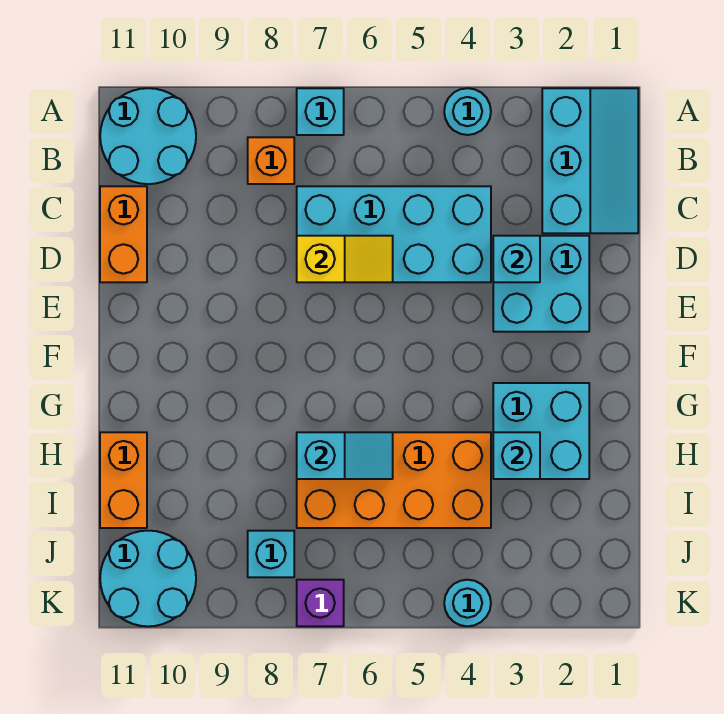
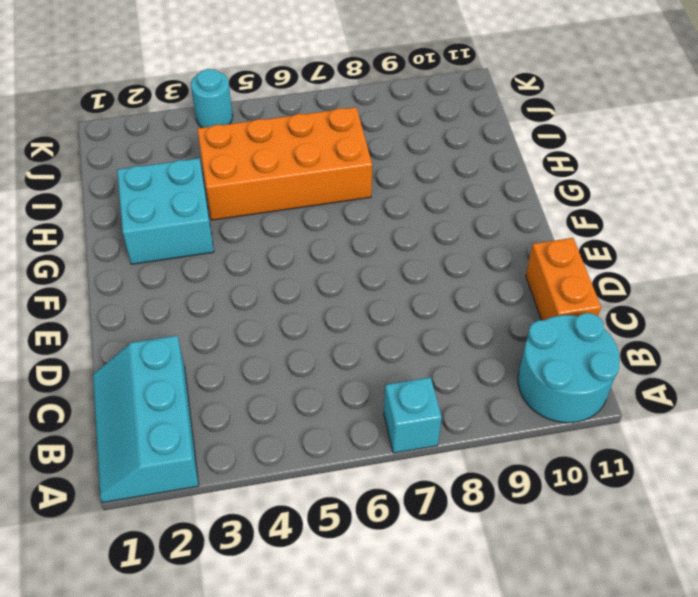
none -> cyan 1x1 round brick [444,88,491,135]
none -> orange 1x1 brick [248,137,294,184]
none -> cyan 2x4 brick [297,186,491,282]

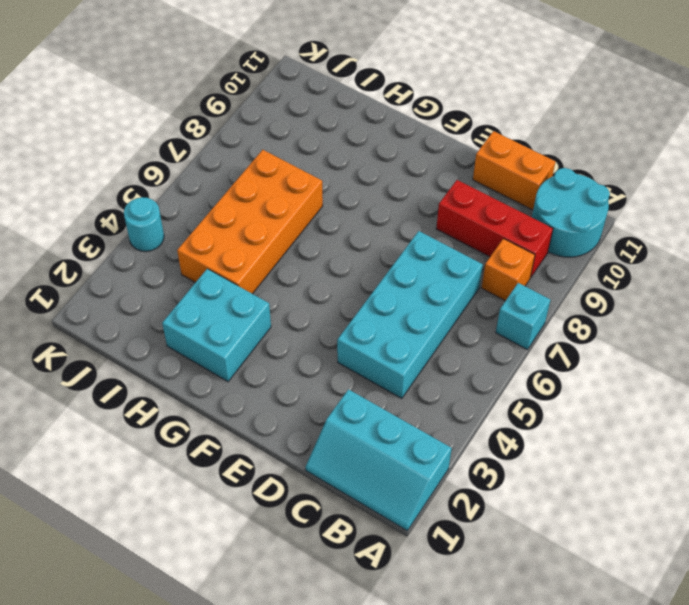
red 1x3 brick [436,180,553,278] -> none
none -> cyan 1x1 round brick [444,88,491,135]
none -> cyan 2x2 brick [493,236,589,332]
none -> orange 1x2 brick [100,432,147,528]

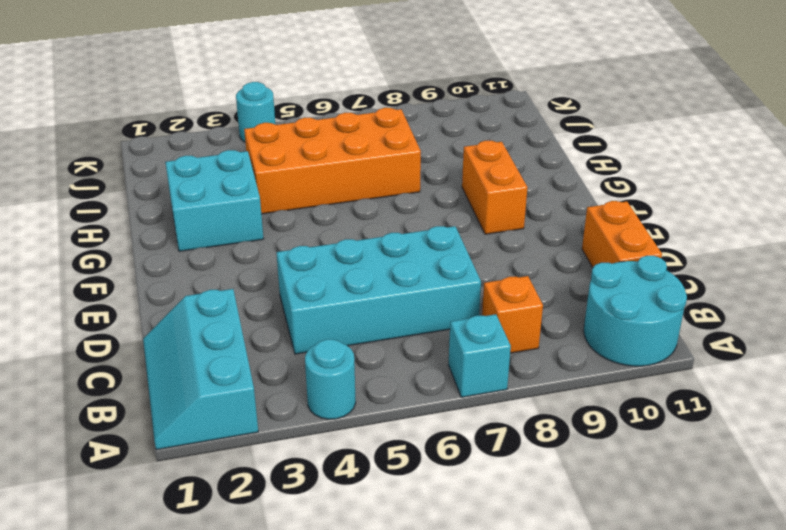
orange 1x2 brick [462,141,528,234] -> orange 1x2 brick moved to [100,432,147,528]
none -> cyan 2x2 brick [493,236,589,332]
none -> cyan 1x1 brick [248,531,294,577]
none -> cyan 2x2 round brick [100,531,196,626]

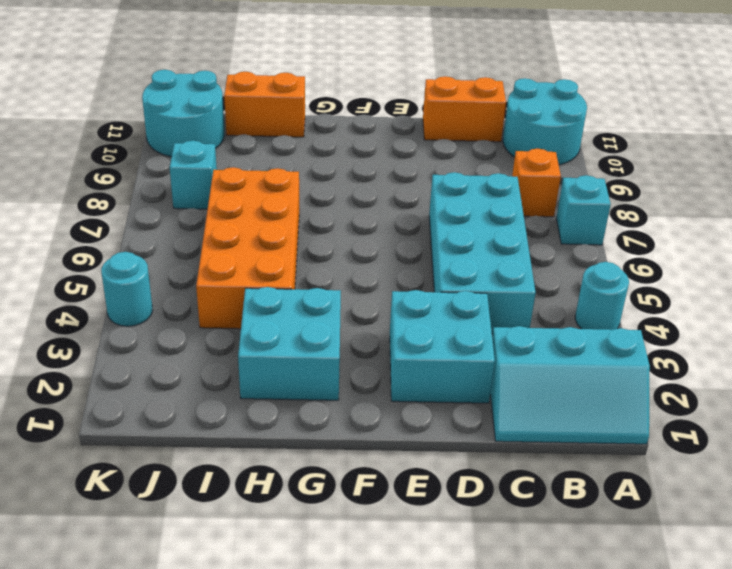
none -> purple 1x1 brick [297,580,344,626]
none -> cyan 1x1 brick [493,236,540,282]
none -> yellow 1x2 slope [297,236,393,282]

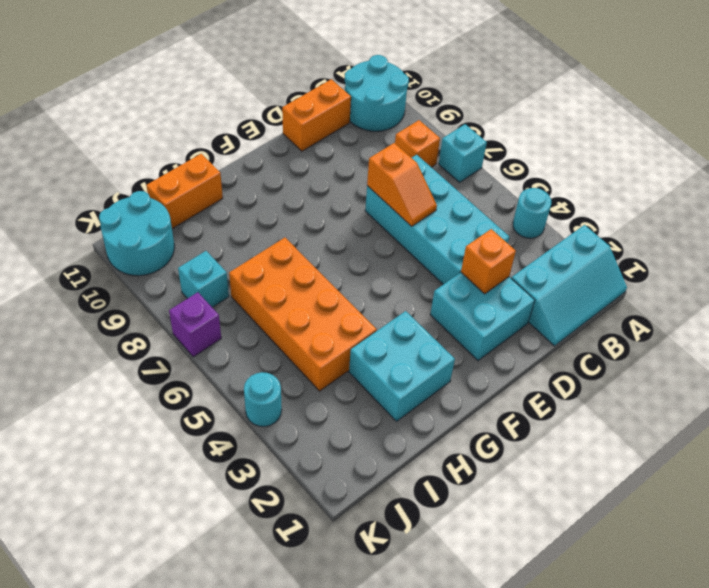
orange 1x1 brick [461,229,516,294] -> cyan 1x1 brick [493,236,540,282]
orange 1x2 slope [367,143,437,226] -> yellow 1x2 slope [297,236,393,282]
none -> cyan 1x1 brick [493,432,540,479]
none -> cyan 1x2 slope [297,432,393,479]

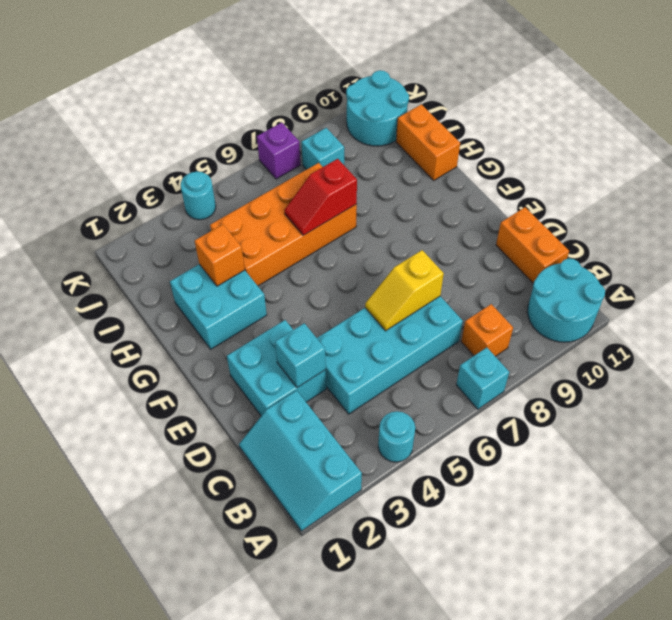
orange 1x1 brick [195,225,245,286] -> cyan 1x1 brick [493,432,540,479]
red 1x2 slope [284,159,357,235] -> cyan 1x2 slope [297,432,393,479]

